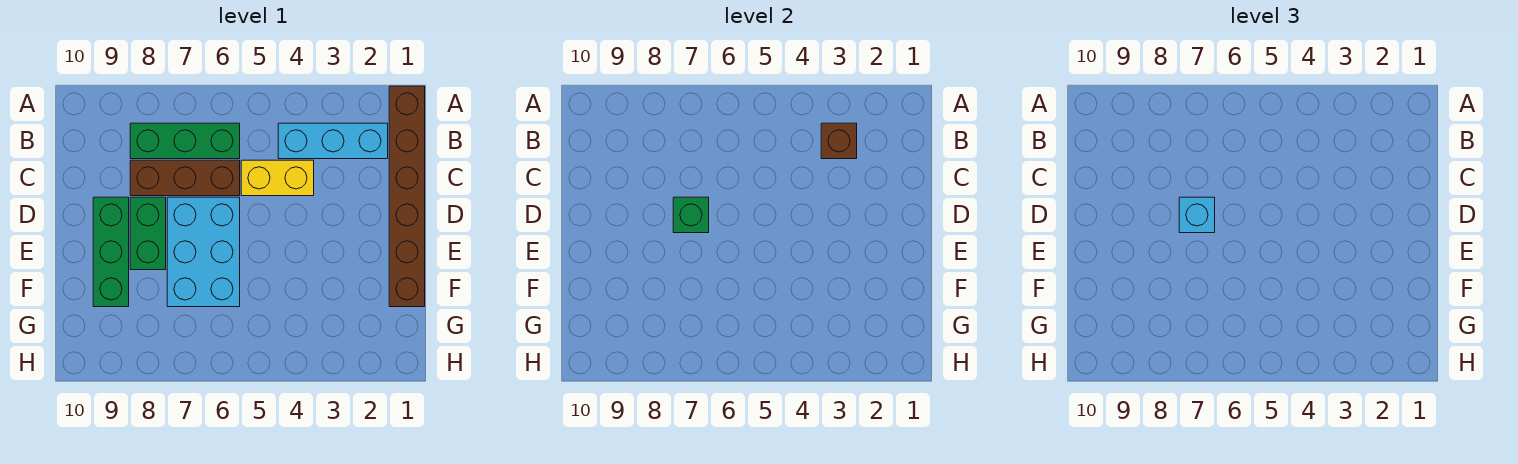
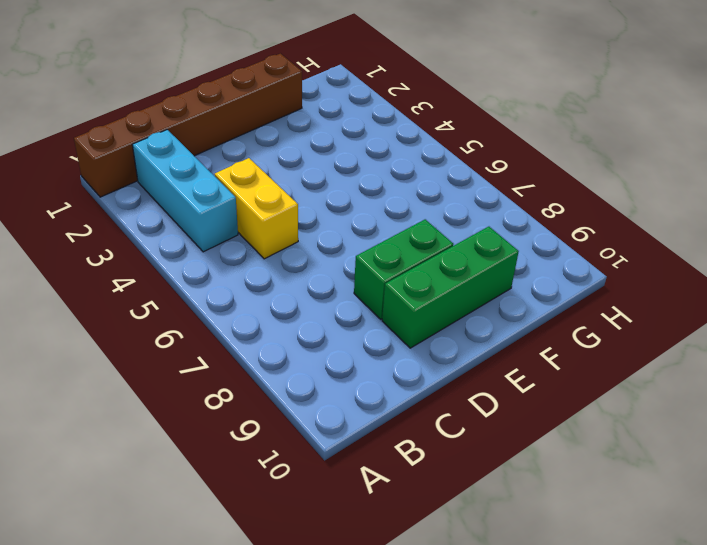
none -> green 1x3 brick [130,123,240,159]
none -> brown 1x3 brick [130,160,240,196]

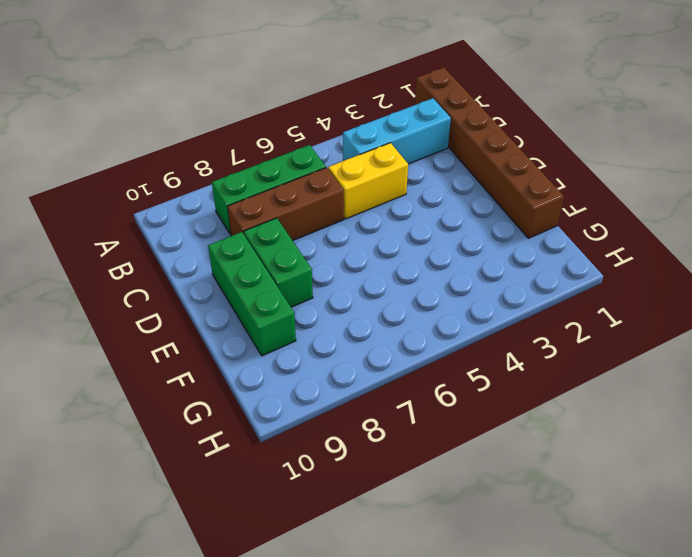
none -> cyan 2x3 brick [167,197,240,307]
none -> brown 1x1 brick [821,123,857,159]

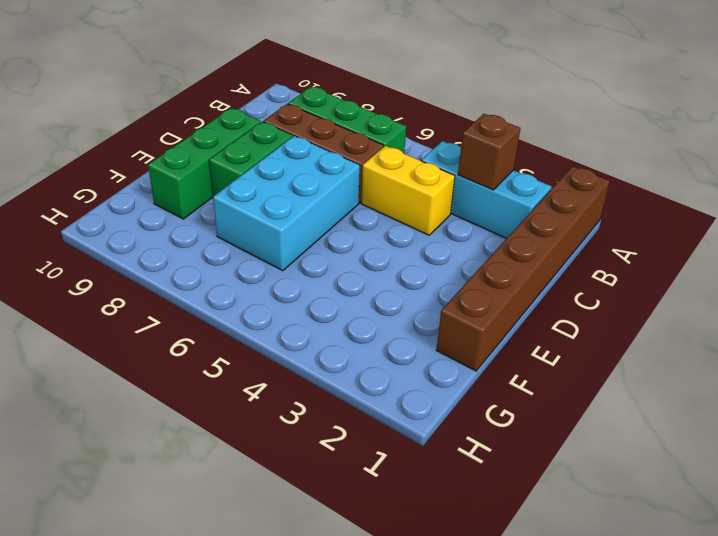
none -> green 1x1 brick [673,197,709,233]
none -> cyan 1x1 brick [1179,197,1215,233]

